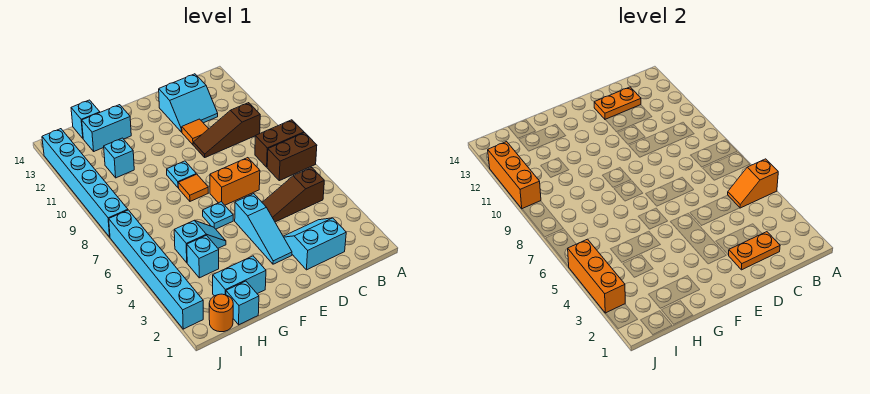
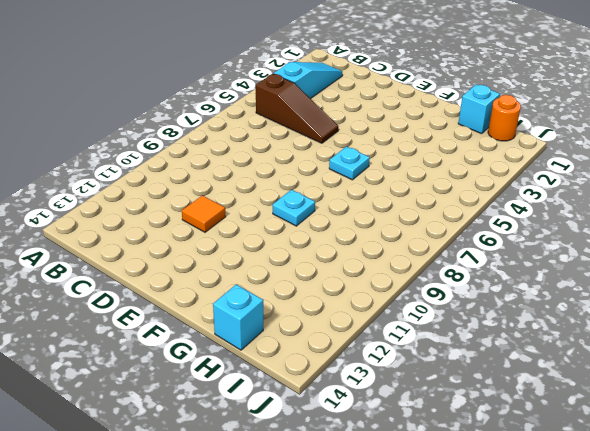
cyan 1x3 slope [274,62,342,99] -> cyan 1x3 slope moved to [235,194,292,264]
none -> brown 1x2 brick [267,133,317,181]
none -> brown 1x2 brick [255,120,304,167]
none -> brown 1x3 slope [193,103,260,157]

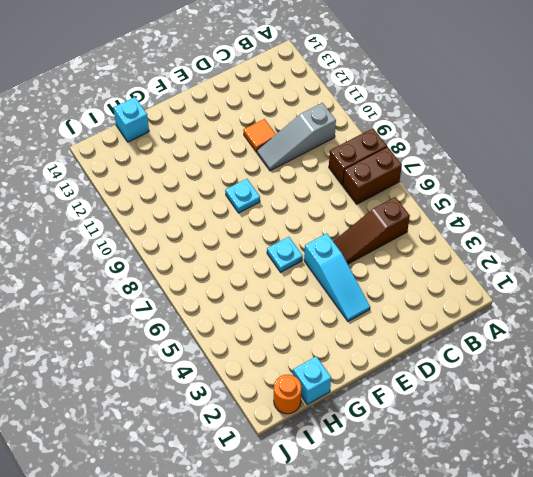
grey 1x3 slope [257,103,336,171] -> brown 1x3 slope [193,103,260,157]
none -> cyan 2x2 slope [283,218,346,270]
none -> cyan 2x2 slope [158,74,218,132]
none -> orange 1x2 brick [210,158,260,205]

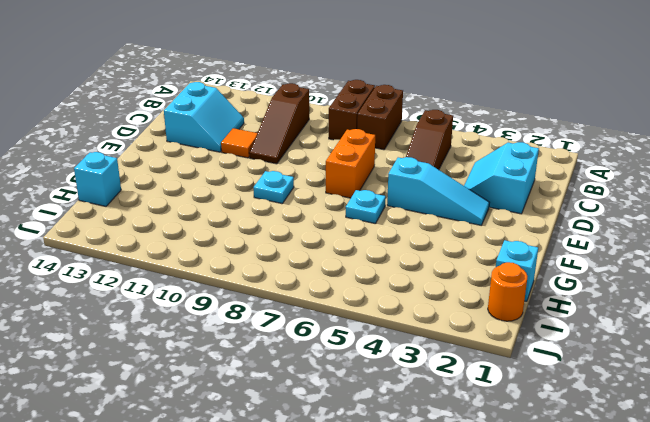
none -> orange 1x1 tile [178,174,208,201]
none -> cyan 1x2 brick [213,256,266,296]
none -> cyan 1x2 slope [174,220,226,263]

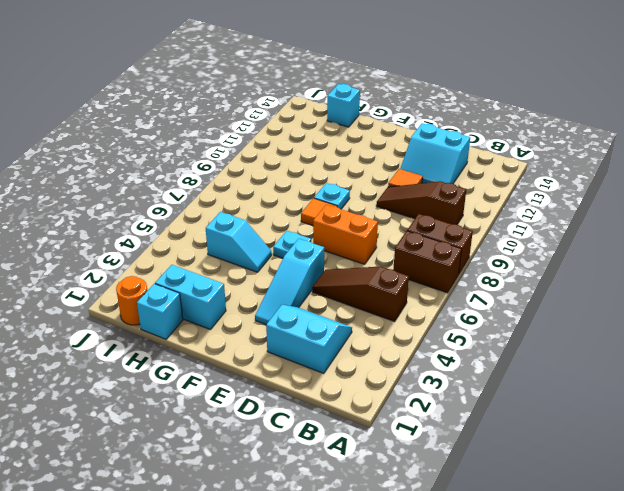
none -> cyan 1x2 brick [82,105,131,151]
none -> cyan 1x1 brick [187,235,219,278]
none -> cyan 1x1 brick [104,138,134,178]

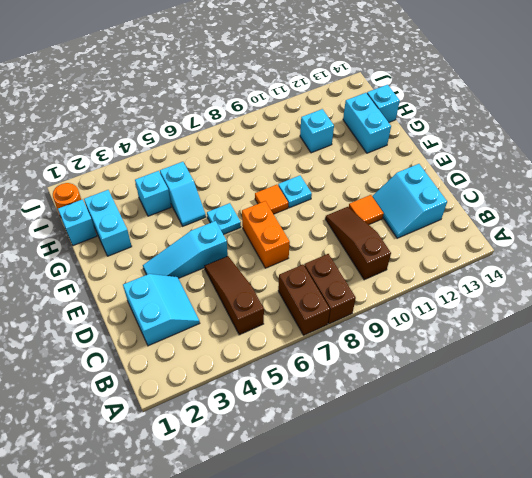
none -> cyan 1x6 brick [109,210,203,329]
none -> cyan 1x6 brick [42,129,128,237]
none -> orange 1x2 slope [728,159,778,208]

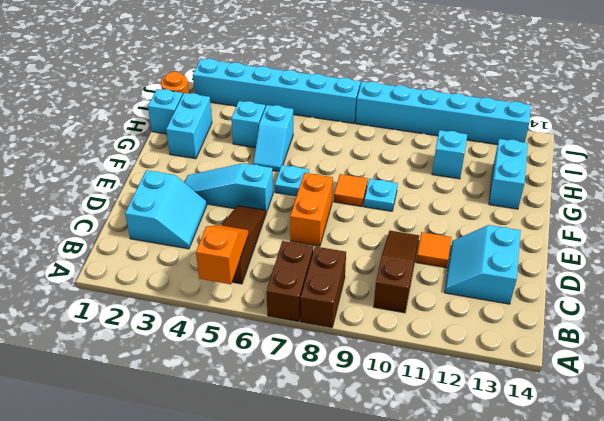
none -> cyan 1x1 brick [71,100,100,138]
none -> orange 1x2 plate [729,232,780,270]
none -> orange 1x2 plate [594,87,641,120]

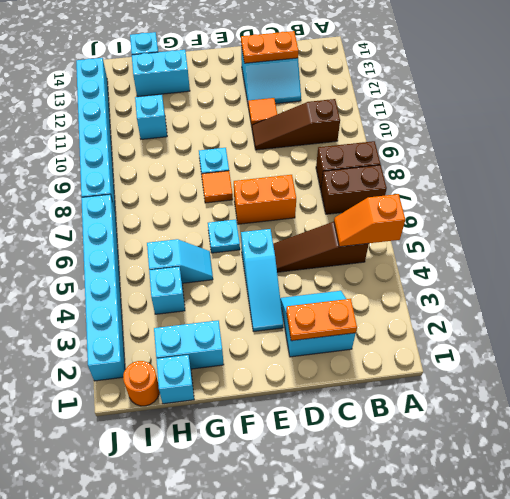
none -> orange 1x3 brick [568,239,625,313]
none -> orange 1x3 brick [488,142,541,209]

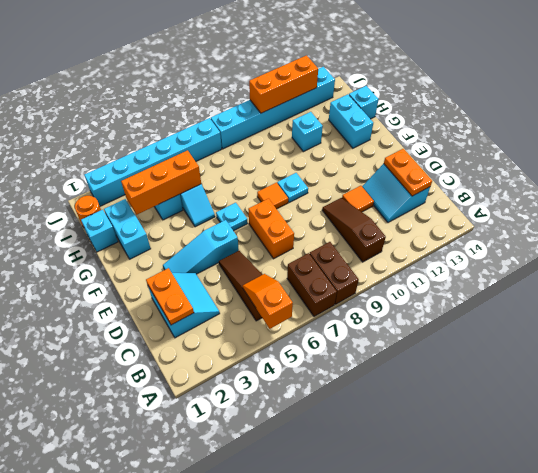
orange 1x3 brick [121,150,201,215] -> orange 1x3 brick moved to [568,239,625,313]

